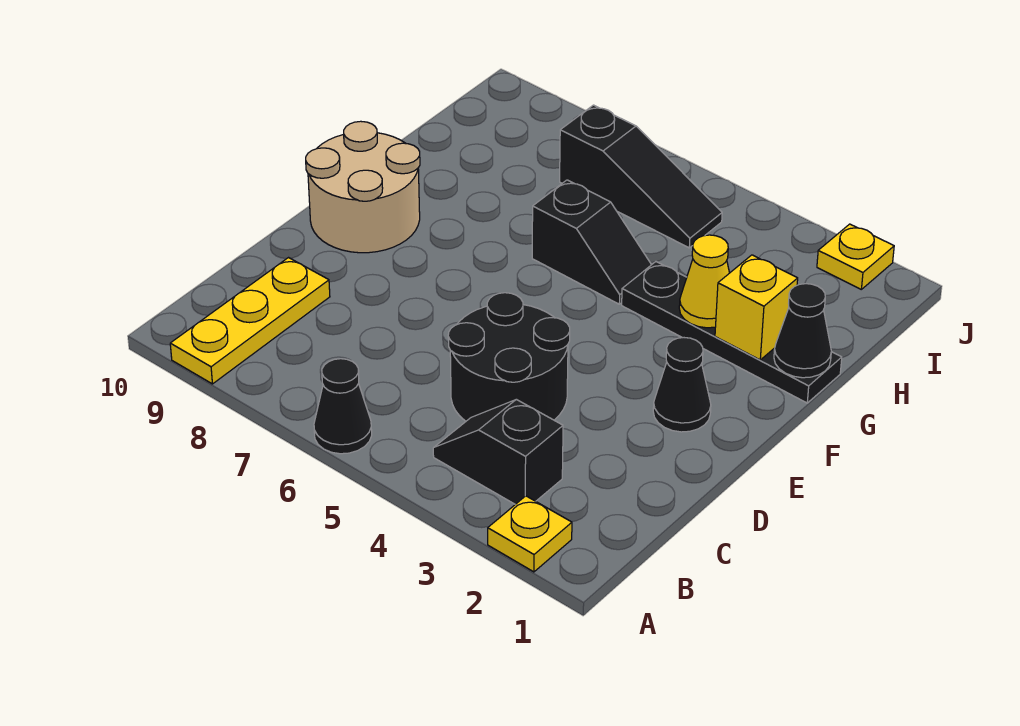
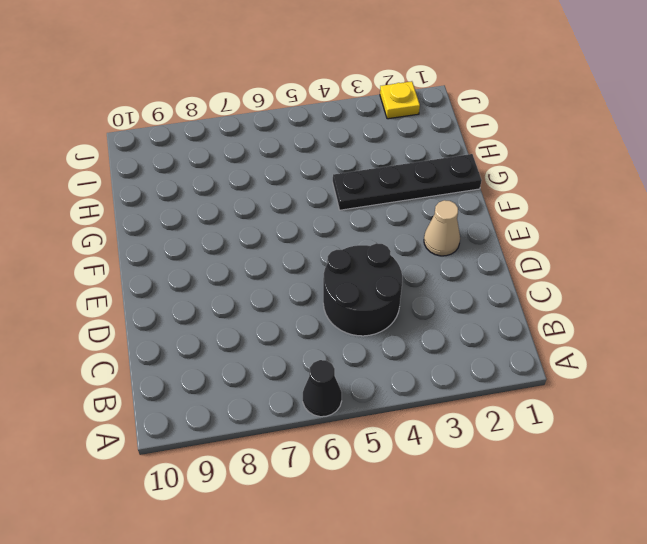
tan 1x1 cone [424,200,460,256] -> black 1x1 cone [653,338,711,432]
none -> yellow 1x1 plate [488,496,572,572]
none -> yellow 1x3 plate [170,258,330,384]
none -> black 1x2 slope [433,399,563,504]

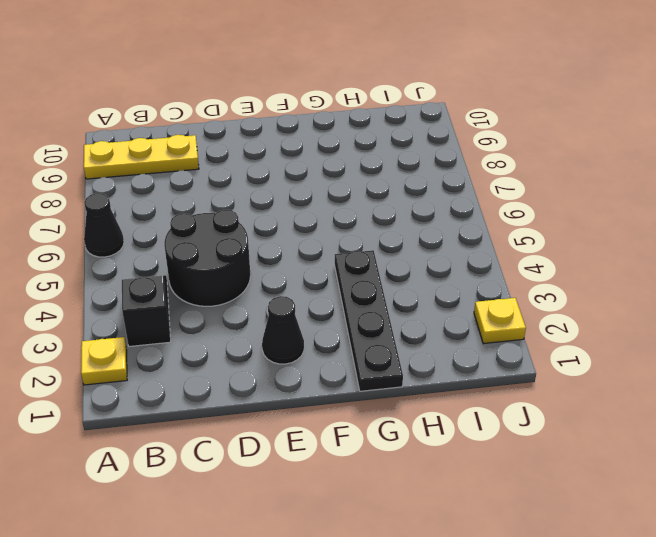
none -> tan 2x2 round brick [306,121,420,253]
none -> black 1x2 slope [532,180,651,304]
none -> black 1x3 slope [560,105,722,248]

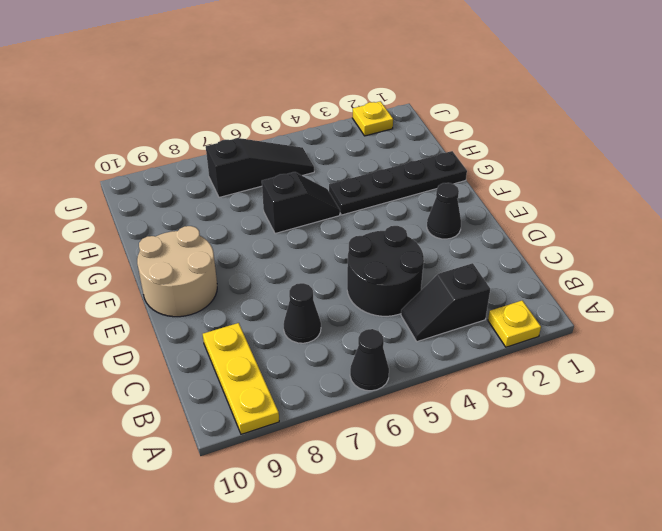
black 1x1 cone [284,283,321,343] -> black 1x1 cone moved to [774,284,831,378]
none -> yellow 1x1 brick [715,255,798,360]
none -> yellow 1x1 cone [679,235,729,328]

